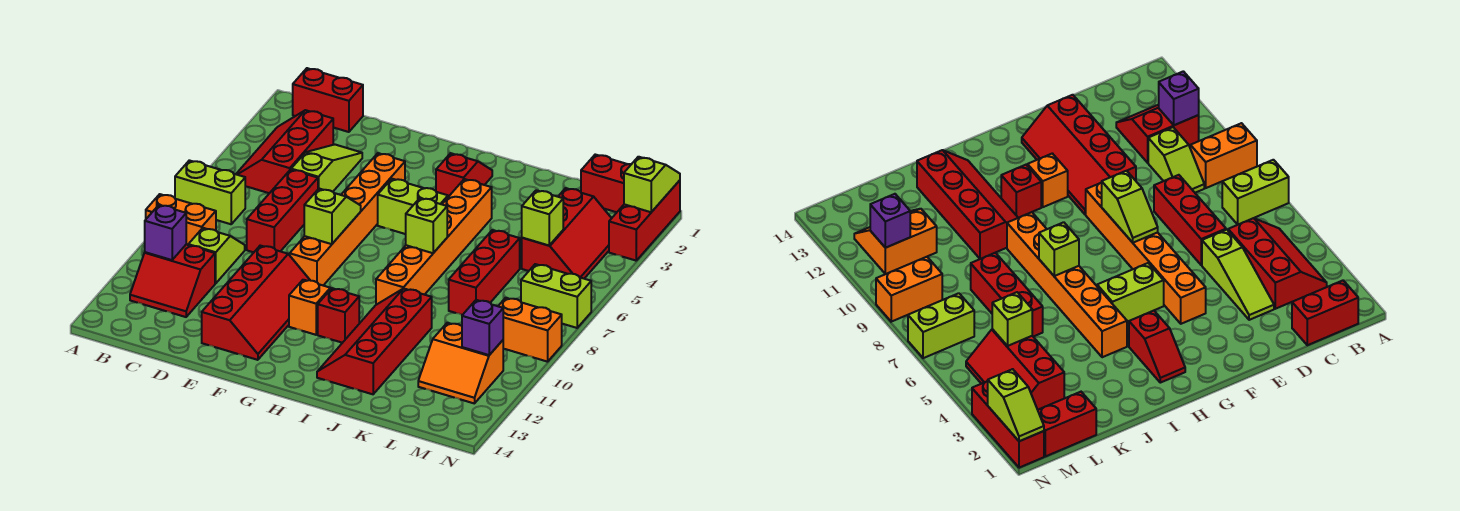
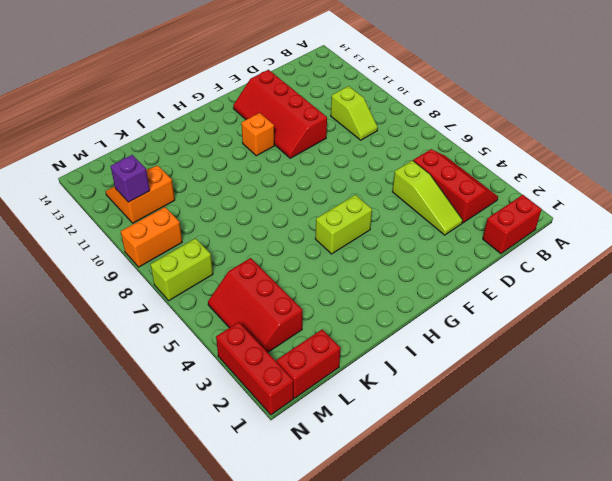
none -> lime 1x2 brick [175,160,245,224]
none -> orange 1x2 brick [146,194,216,245]
none -> red 2x2 slope [130,245,215,317]

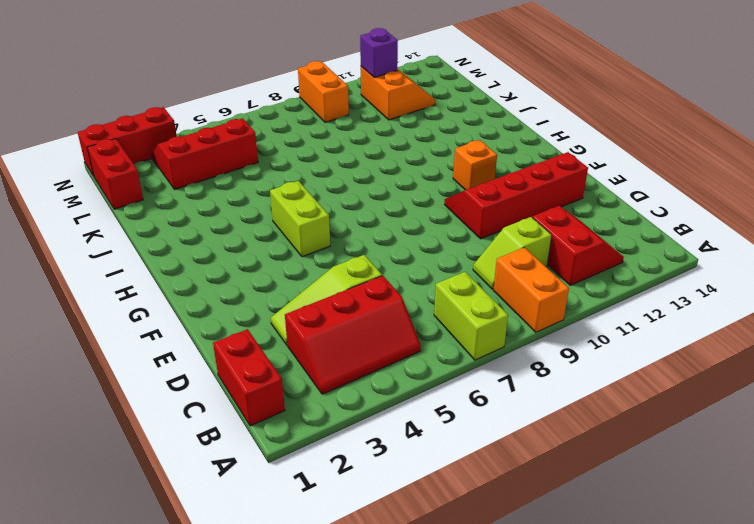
none -> red 1x3 brick [247,170,318,252]
none -> orange 1x6 brick [290,153,405,285]
none -> red 1x2 slope [436,153,492,197]

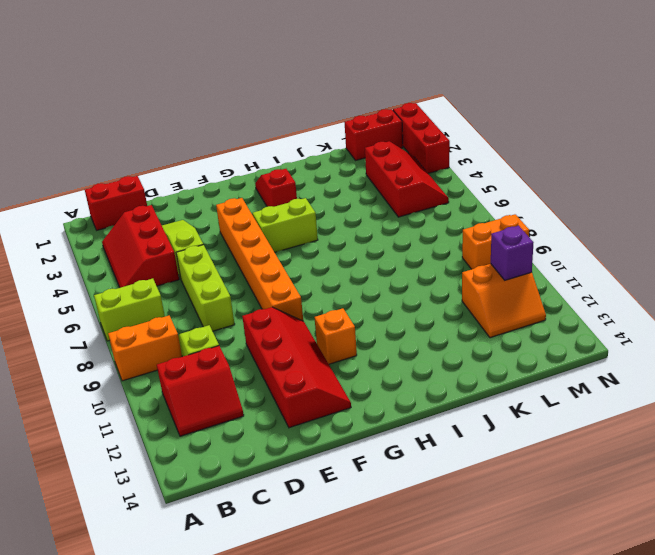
lime 1x3 brick [176,245,235,331] -> red 1x3 brick [247,170,318,252]
none -> red 1x1 brick [318,288,359,343]
none -> orange 1x6 brick [376,179,492,305]
none -> red 2x4 slope [317,288,432,394]

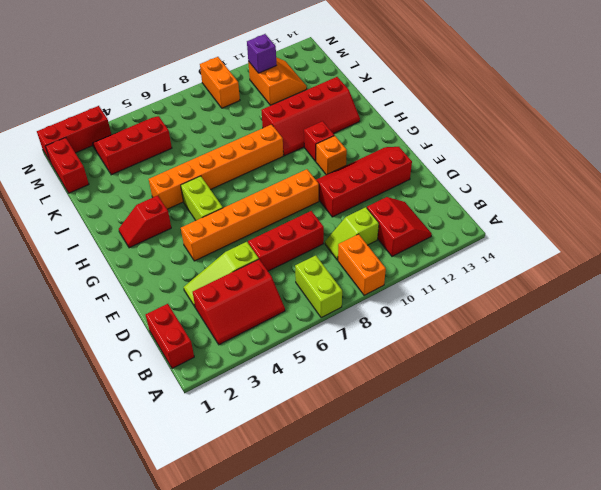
none -> red 1x3 brick [449,230,520,315]
none -> lime 1x2 brick [521,264,591,328]
none -> purple 1x1 brick [145,205,186,260]

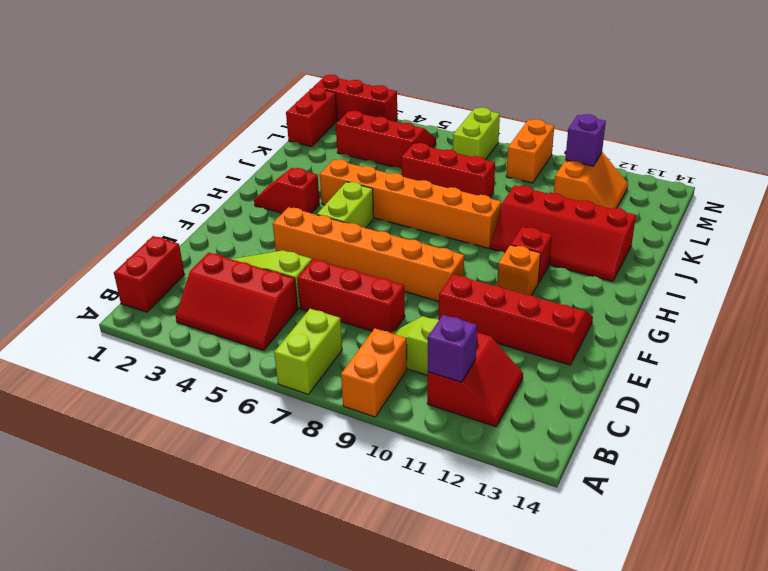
none -> lime 1x2 slope [304,189,361,244]
none -> lime 1x1 brick [406,198,447,253]
none -> lime 1x1 brick [522,190,563,246]

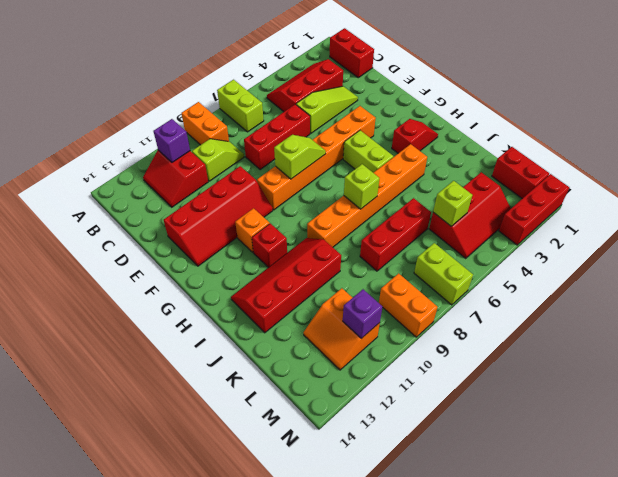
none -> lime 1x2 slope [624,157,680,212]

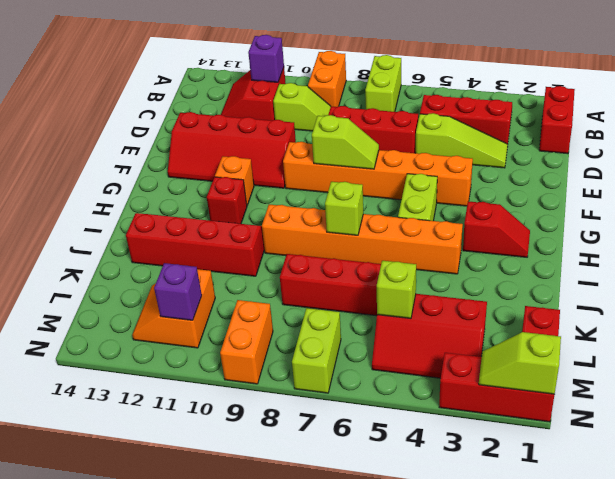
lime 1x2 slope [479,332,561,394] -> lime 1x2 slope turned to [624,157,680,212]

